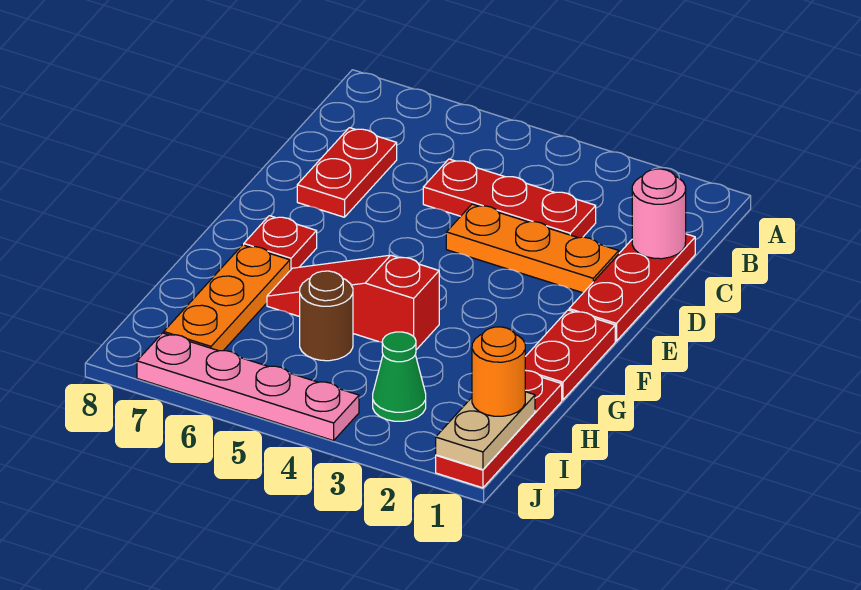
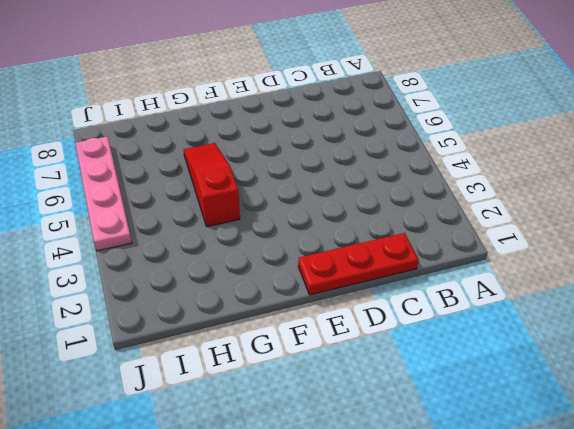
none -> red 1x3 plate [423,159,596,238]
none -> red 1x2 plate [297,128,397,217]
none -> orange 1x3 plate [446,204,619,293]

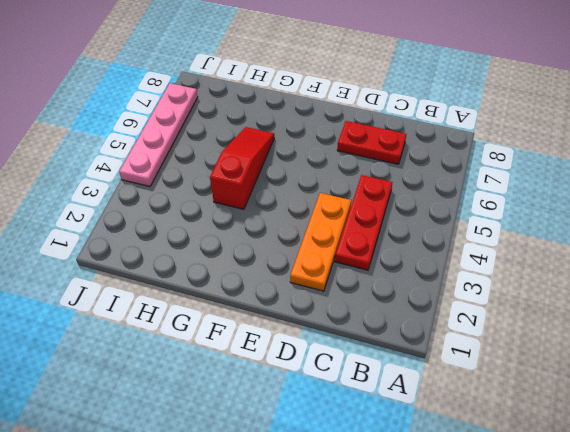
none -> red 1x3 plate [569,234,695,341]
none -> red 1x2 plate [525,310,615,400]
none -> red 1x1 plate [244,216,317,270]

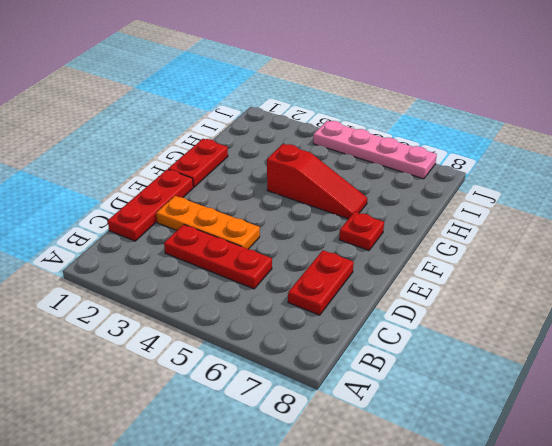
none -> orange 1x3 plate [164,245,290,351]
none -> red 1x3 plate [436,371,562,488]
none -> brown 1x1 round brick [300,271,353,361]

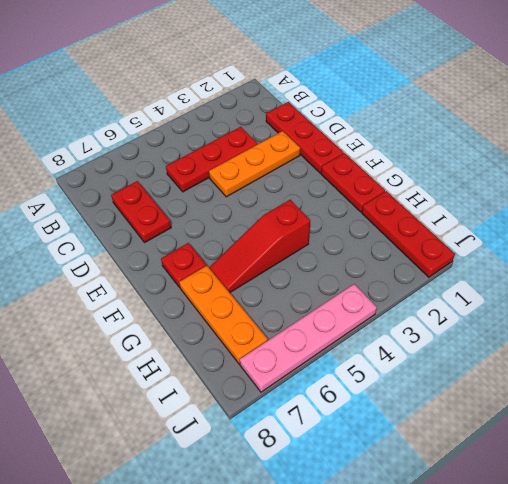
none -> brown 1x1 round brick [300,271,353,361]
none -> green 1x1 cone [373,332,426,421]
none -> pink 1x1 round brick [632,169,686,259]

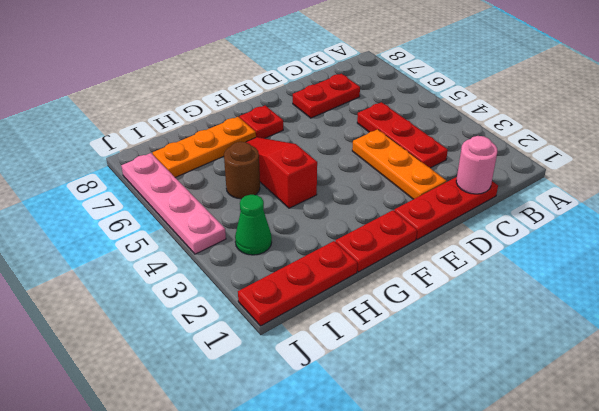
none -> tan 1x2 plate [436,392,535,470]
none -> orange 1x1 round brick [472,327,526,416]

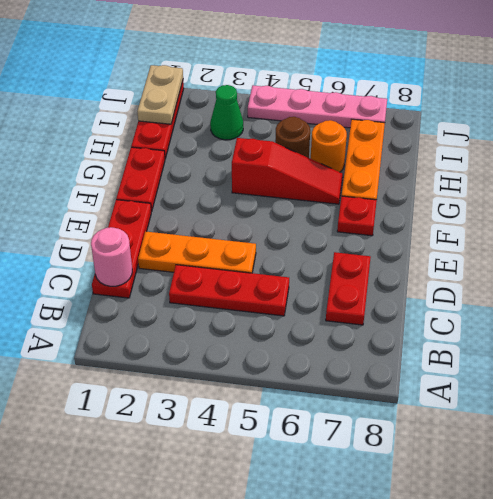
orange 1x1 round brick [311,120,347,172] -> orange 1x1 round brick moved to [472,327,526,416]

